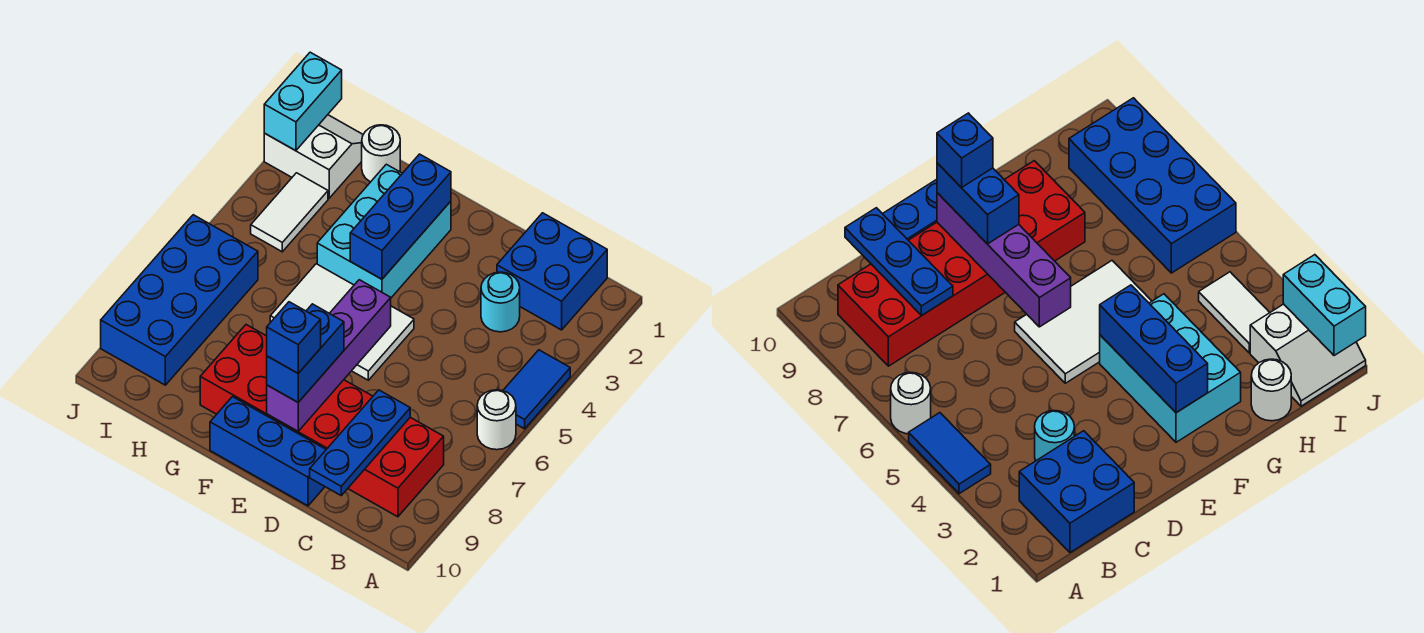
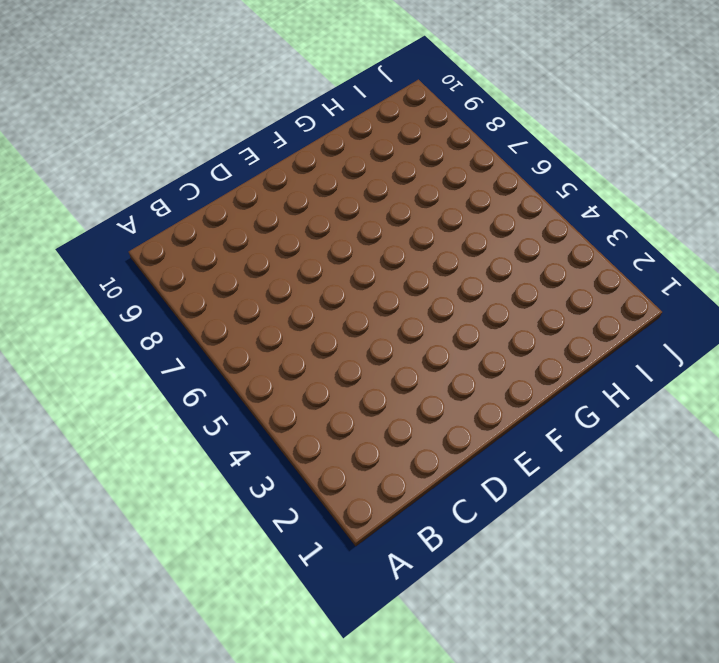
none -> blue 1x2 tile [503,350,570,429]
none -> white 1x1 round brick [477,390,516,450]
none -> blue 2x2 brick [497,213,607,330]

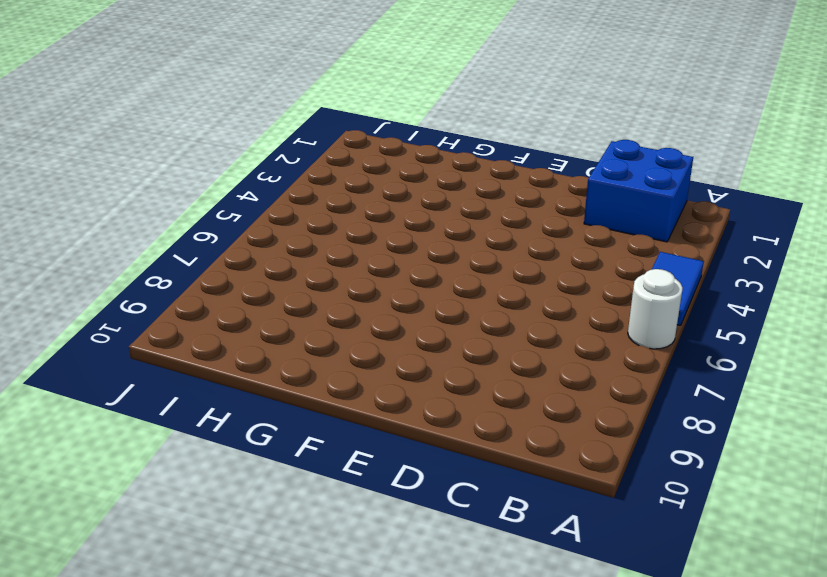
none -> red 2x6 brick [200,325,444,517]
none -> cyan 1x1 round brick [481,272,520,332]
none -> blue 1x3 brick [210,397,326,506]

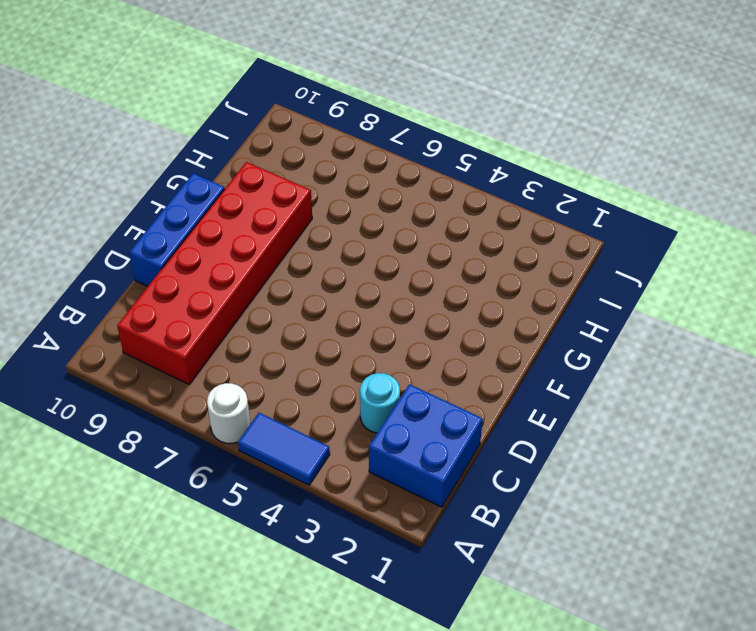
none -> white 2x3 tile [270,264,414,380]
none -> cyan 2x3 brick [317,164,451,298]
none -> white 1x1 round brick [362,125,400,182]

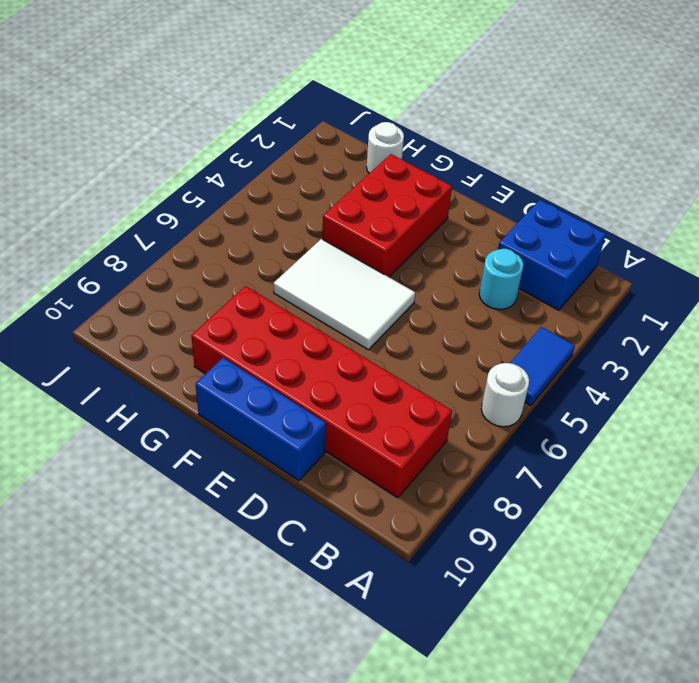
red 2x3 brick [322,154,452,277] -> cyan 2x3 brick [317,164,451,298]
none -> white 2x2 slope [264,115,363,198]
none -> white 1x2 tile [251,173,328,252]
none -> blue 2x4 brick [101,215,258,385]

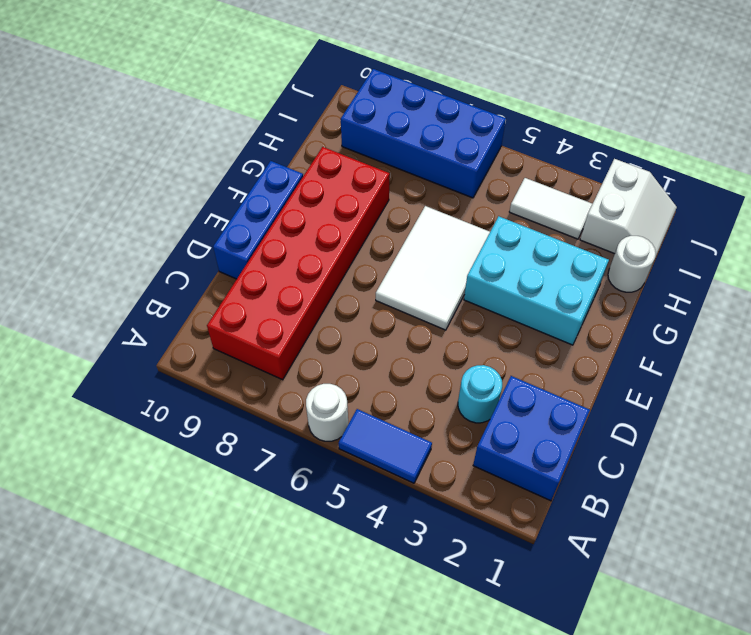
none -> blue 1x3 plate [310,390,410,495]
none -> purple 1x4 brick [267,280,391,431]
none -> blue 1x3 brick [350,154,451,279]

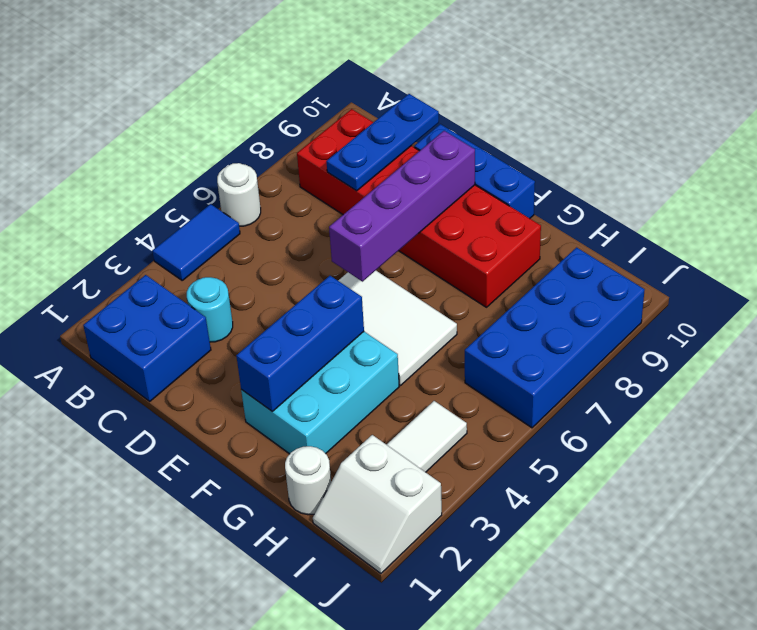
none -> cyan 1x2 brick [264,52,342,151]
none -> blue 1x2 brick [267,304,344,402]
none -> blue 1x1 brick [267,302,321,373]

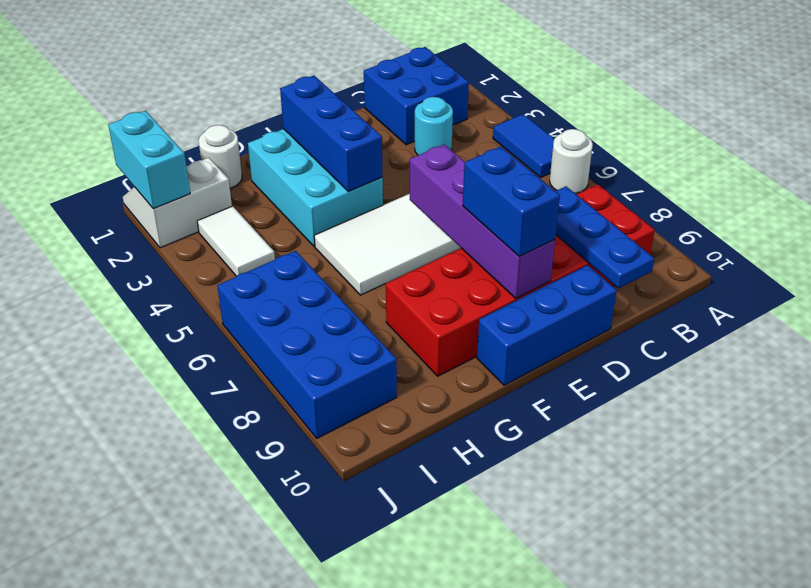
none -> blue 1x1 brick [267,302,321,373]

